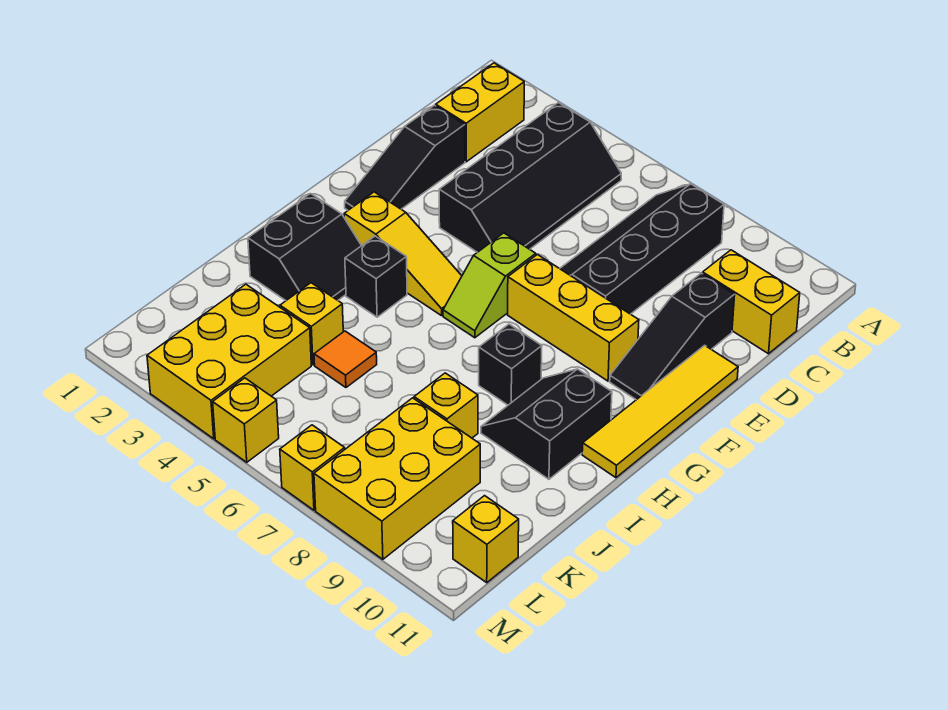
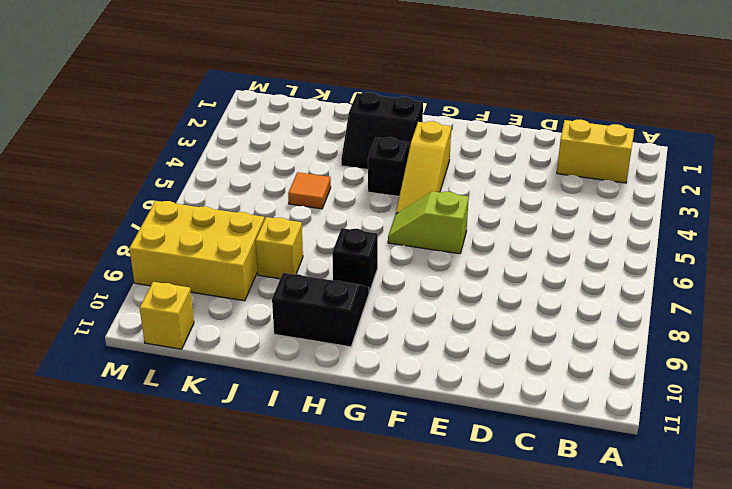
none -> black 2x4 slope [439,103,621,252]
none -> black 2x4 slope [560,184,724,314]
none -> yellow 1x2 brick [703,250,800,354]

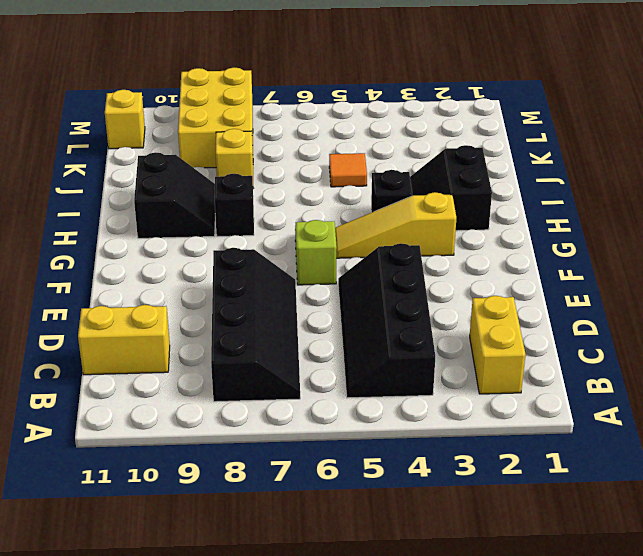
none -> black 1x3 slope [345,105,465,210]
none -> black 1x3 slope [610,273,735,400]
none -> yellow 1x4 tile [582,345,738,478]

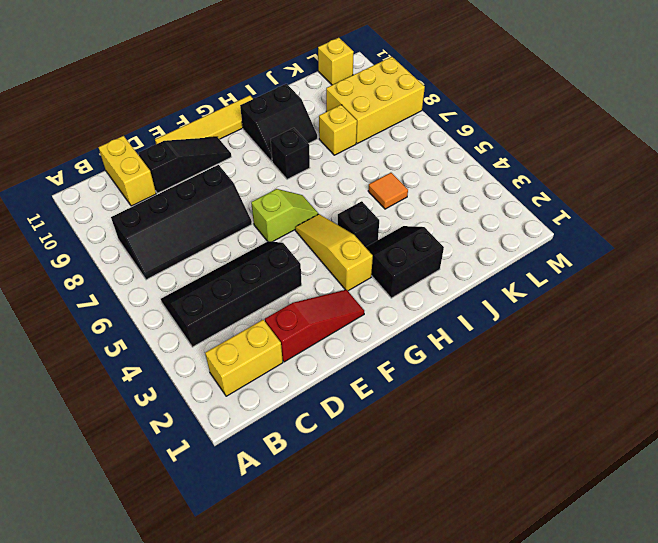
red 1x3 slope [265,290,364,362] -> black 1x3 slope [345,105,465,210]
none -> yellow 1x3 brick [508,255,639,381]
none -> yellow 1x1 brick [280,283,343,365]
none -> yellow 2x3 brick [147,284,311,439]

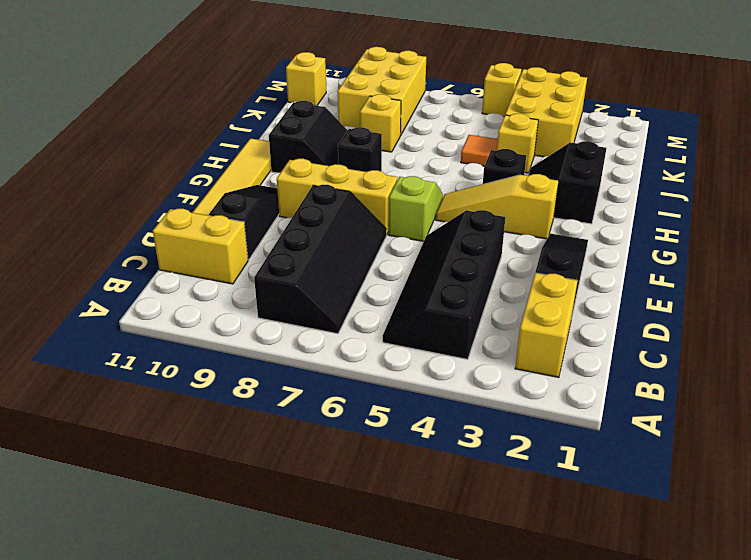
none -> yellow 1x1 brick [280,425,345,510]

